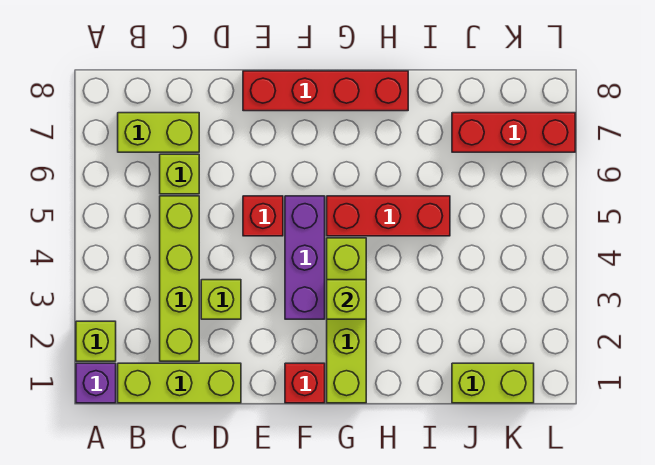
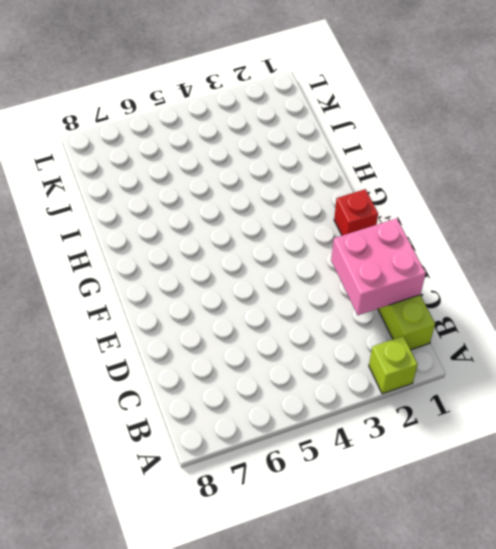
pink 2x2 brick [331,218,426,315] -> none
none -> purple 1x1 brick [76,363,116,403]
none -> lime 1x2 brick [118,113,199,152]
none -> lime 1x4 brick [160,196,199,361]

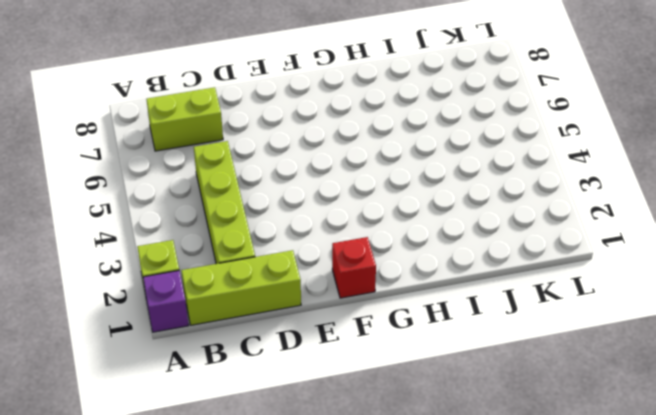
none -> lime 1x1 brick [160,154,199,194]
none -> lime 1x1 brick [201,280,241,319]
none -> red 1x1 brick [243,196,283,236]

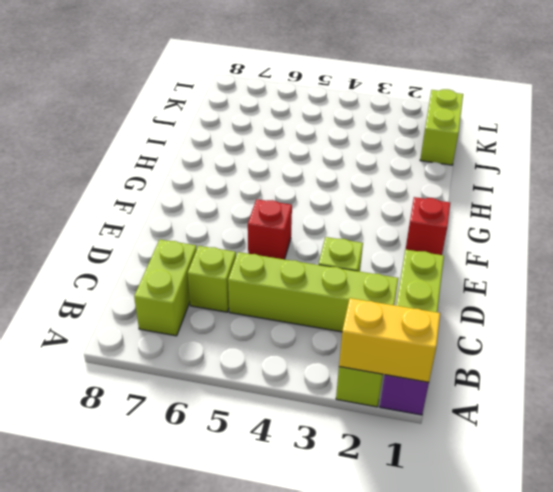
yellow 1x2 brick [339,298,440,382] -> none
none -> red 1x4 brick [243,71,408,111]
none -> purple 1x3 brick [285,196,325,319]
none -> lime 1x4 brick [327,238,366,403]

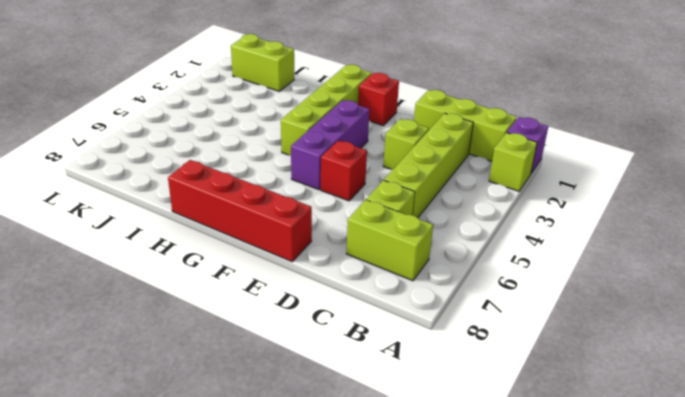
none -> red 1x3 brick [327,196,450,236]
none -> red 1x3 brick [452,113,575,152]
none -> lime 1x1 brick [327,280,366,319]

